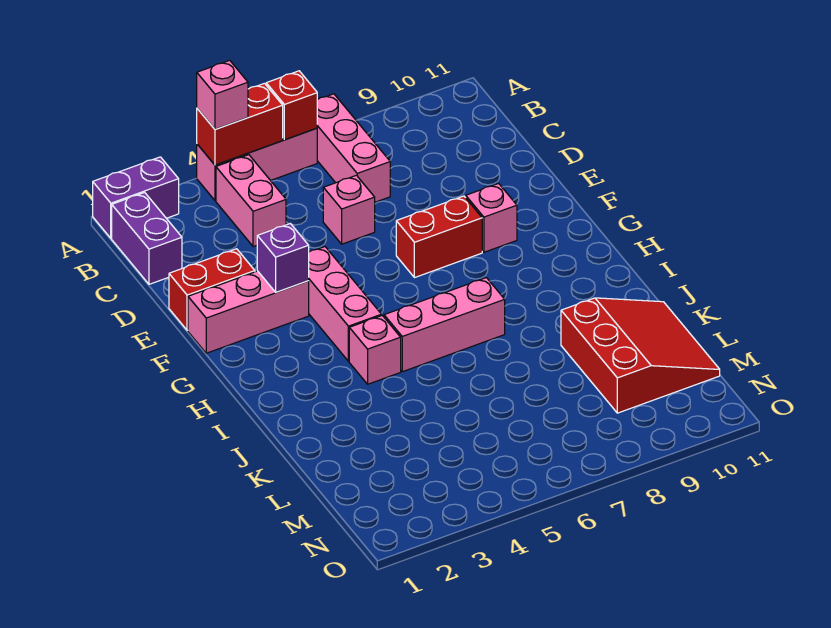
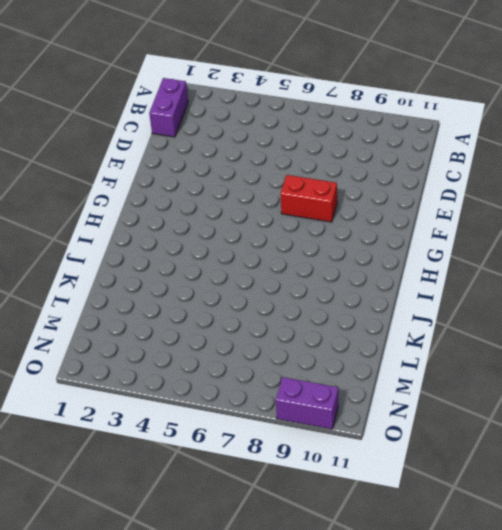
purple 1x2 brick [276,377,338,429] -> purple 1x2 brick moved to [93,157,179,238]
none -> pink 1x3 brick [197,128,317,201]
none -> pink 1x3 brick [317,94,390,202]
none -> pink 1x2 brick [216,155,286,247]

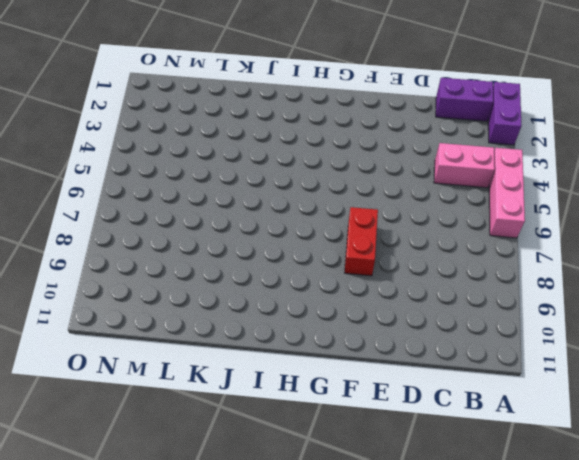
none -> pink 1x3 brick [317,94,390,202]
none -> pink 1x1 brick [323,175,375,244]
none -> red 1x2 brick [169,249,255,330]

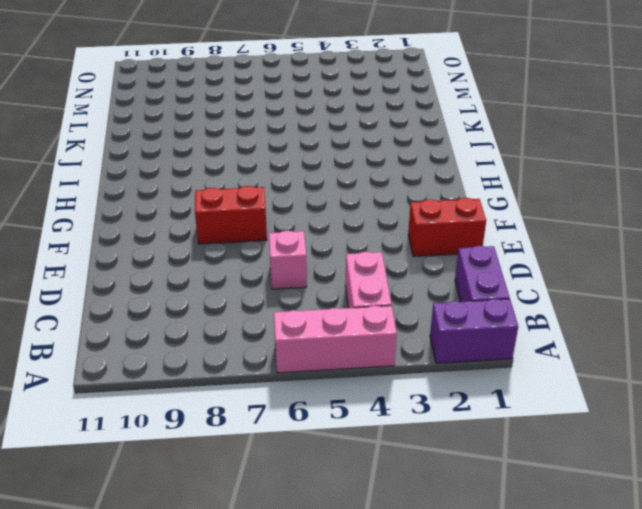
none -> pink 1x3 brick [317,94,390,202]
none -> pink 1x3 brick [188,271,309,353]
none -> pink 1x3 brick [309,247,381,361]

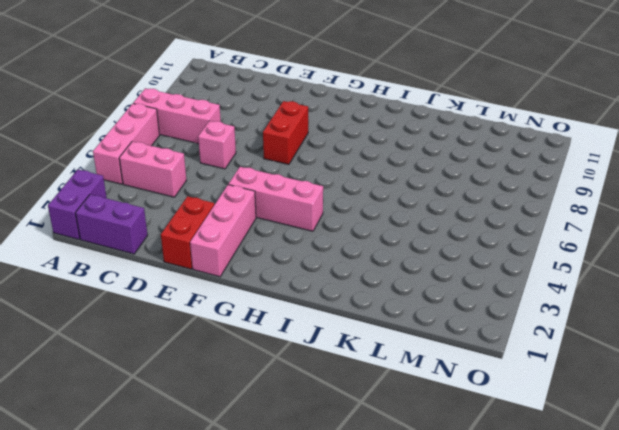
none -> pink 1x1 brick [466,183,517,252]
none -> pink 1x1 brick [349,316,401,384]
none -> pink 1x3 brick [384,278,505,372]

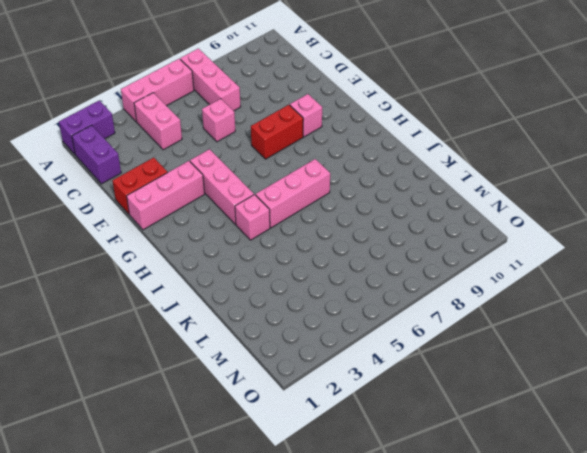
none -> red 3x3 slope [561,298,720,413]
none -> red 1x2 brick [197,83,283,165]
none -> red 1x1 brick [266,71,317,140]

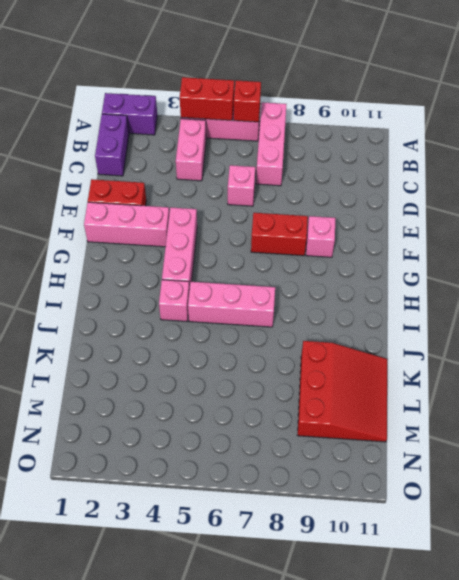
none -> purple 1x1 brick [257,224,309,292]
none -> pink 1x1 brick [197,60,248,129]

